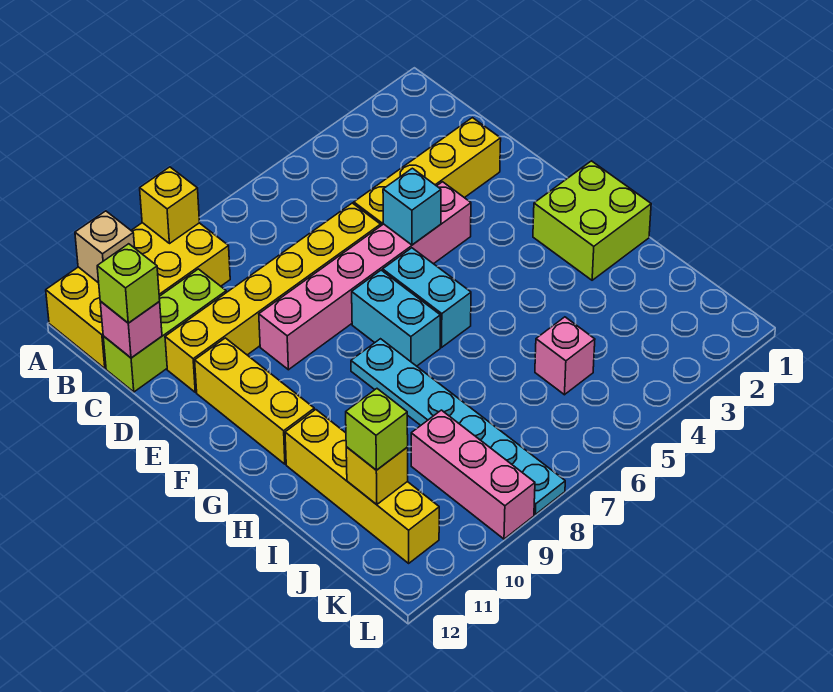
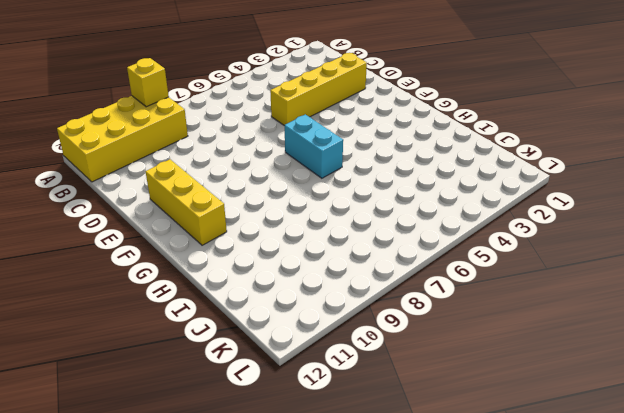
none -> lime 1x3 brick [103,269,226,392]
none -> yellow 1x6 brick [165,203,381,392]
none -> pink 1x6 brick [259,182,471,370]

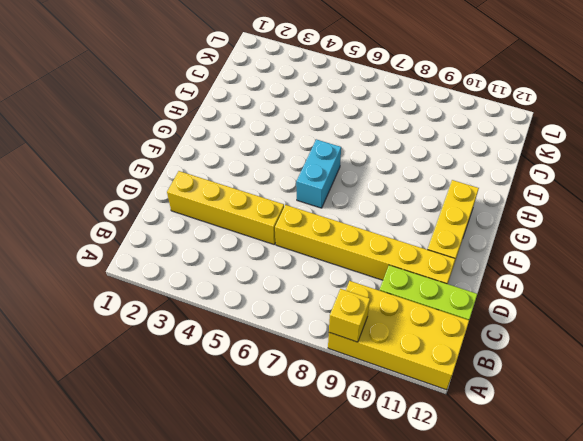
none -> pink 1x6 brick [259,182,471,370]
none -> cyan 1x2 brick [352,270,440,366]
none -> lime 2x2 brick [533,161,651,280]

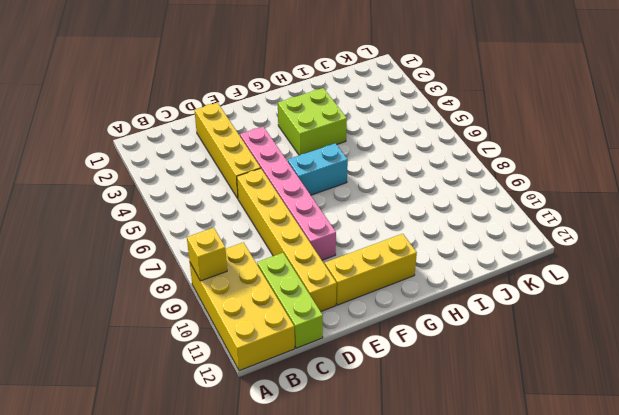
lime 2x2 brick [278,88,347,155] -> lime 2x2 brick moved to [533,161,651,280]
none -> cyan 1x2 brick [352,270,440,366]
none -> cyan 1x6 plate [351,339,565,514]
none -> yellow 1x4 brick [285,410,439,563]

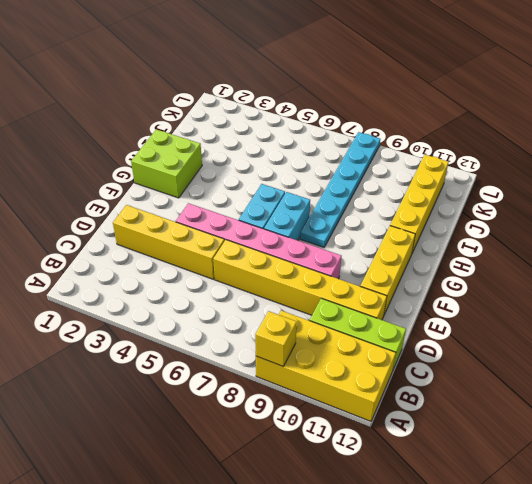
none -> pink 1x1 brick [535,317,595,395]
none -> pink 1x3 brick [411,410,535,539]
none -> tan 1x1 brick [75,211,135,283]

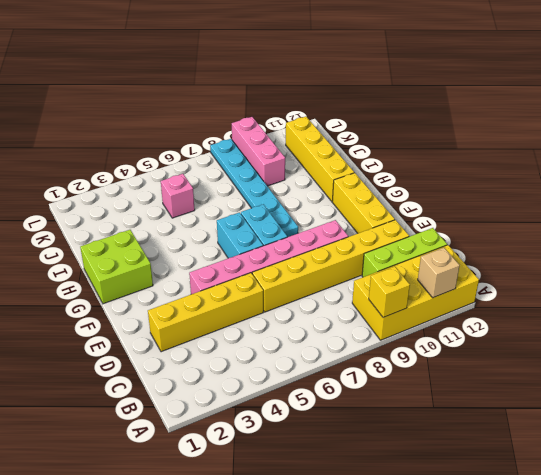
none -> pink 1x1 brick [100,301,162,358]
none -> cyan 1x1 brick [383,168,441,245]
none -> yellow 1x1 brick [346,447,408,505]

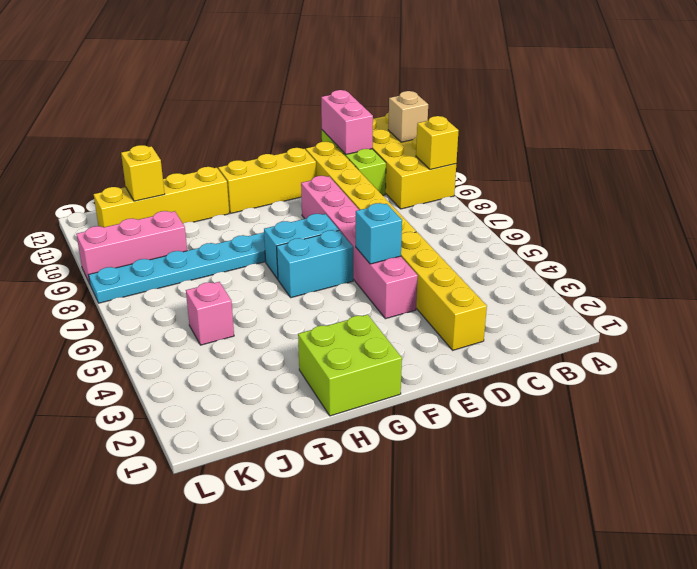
pink 1x2 brick [321,90,373,154] -> pink 1x1 brick [100,301,162,358]
none -> lime 1x1 brick [97,244,160,323]
none -> lime 1x1 brick [346,389,408,470]

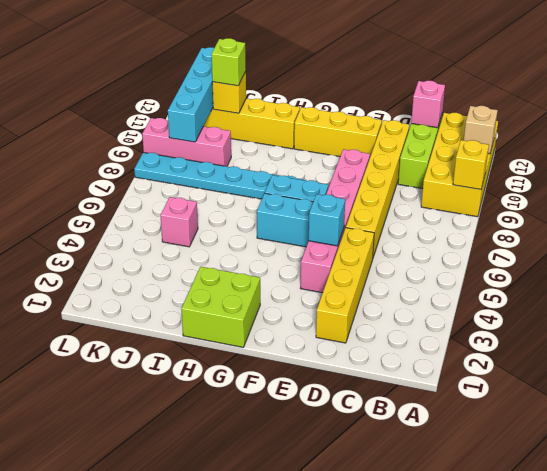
cyan 1x4 brick [168,47,214,142] -> none
none -> lime 1x1 brick [97,244,160,323]

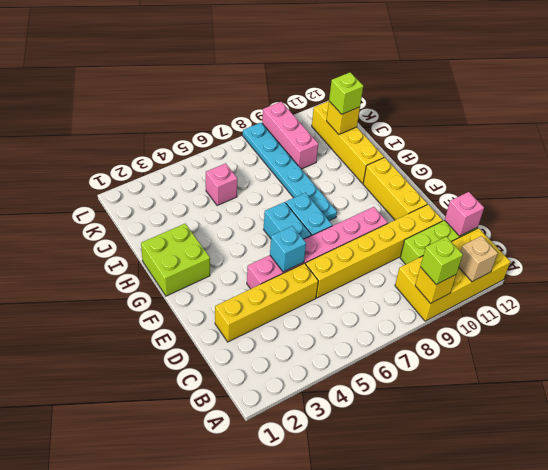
lime 1x1 brick [420,237,463,285] -> lime 1x1 brick moved to [97,244,160,323]

